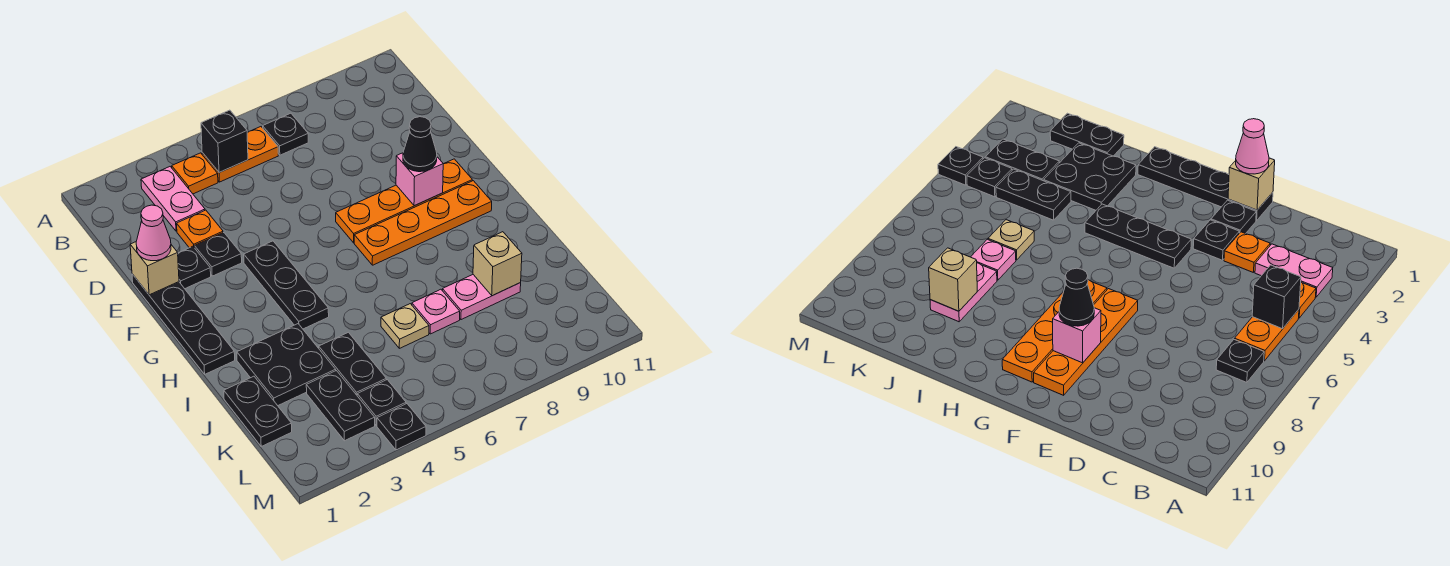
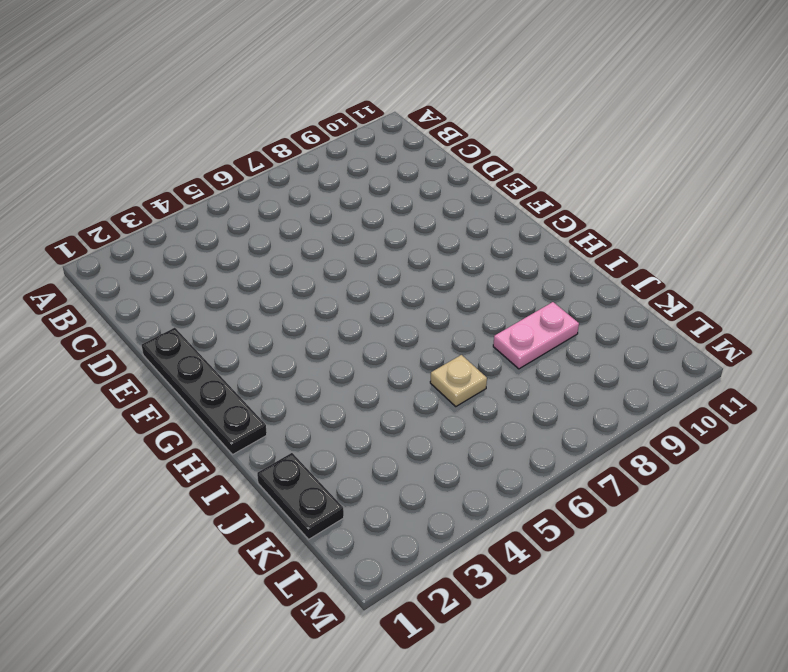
none -> pink 1x2 plate [141,167,205,231]
none -> orange 1x1 plate [172,153,218,194]
none -> orange 1x2 plate [202,127,278,182]

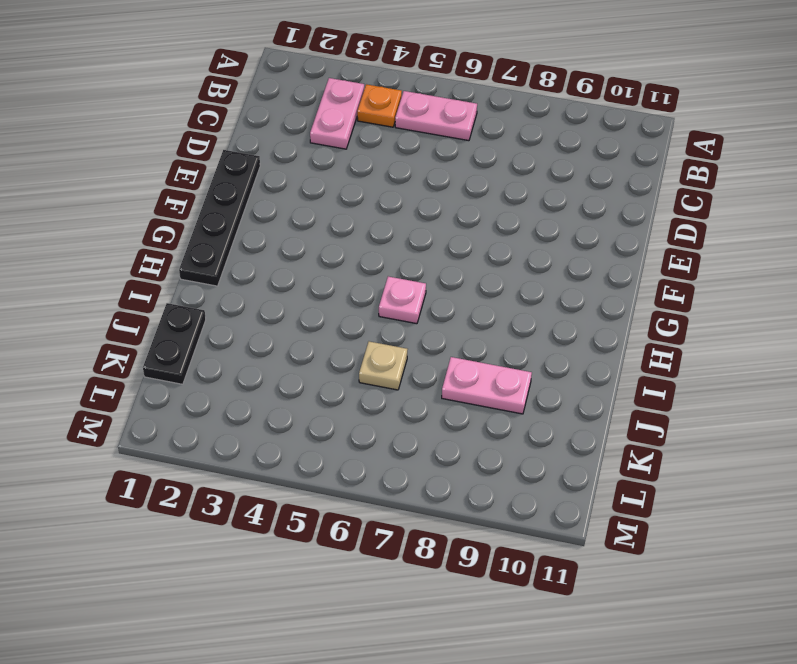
pink 1x2 plate [395,91,477,141] -> orange 1x2 plate [202,127,278,182]
pink 1x1 plate [379,276,426,324] -> pink 1x1 plate moved to [412,289,460,334]
none -> black 1x1 plate [263,113,308,155]
none -> orange 1x1 plate [177,210,223,248]
none -> black 1x1 plate [178,246,211,289]

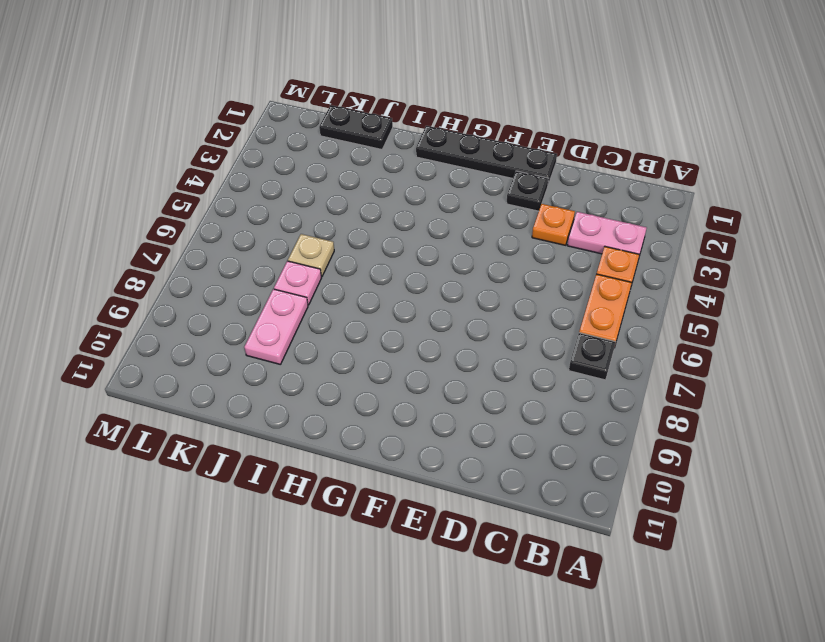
none -> black 1x1 plate [195,233,242,276]
none -> black 1x3 plate [244,241,329,329]
none -> orange 1x4 plate [336,159,472,243]

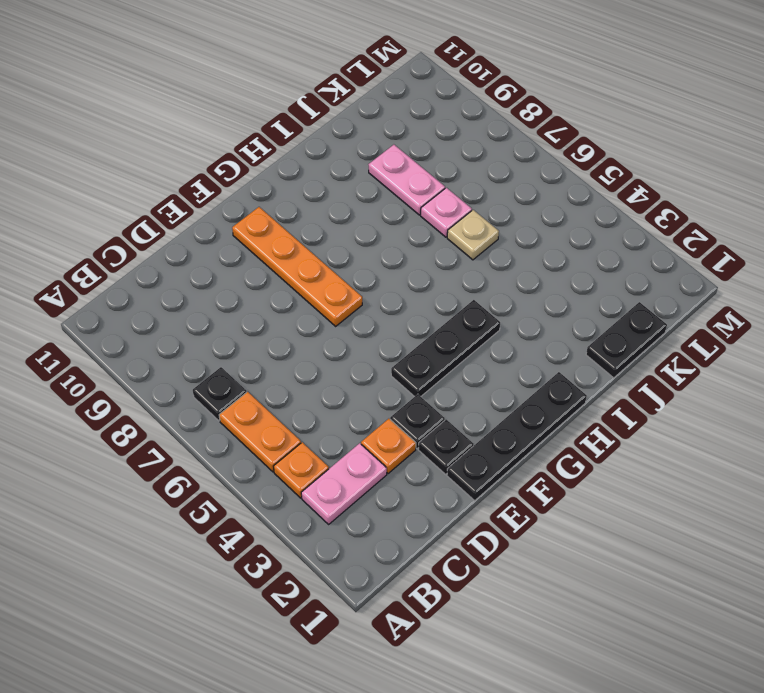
none -> orange 1x4 plate [354,181,492,265]
none -> black 2x2 plate [237,324,336,406]
none -> black 1x2 plate [319,332,386,395]

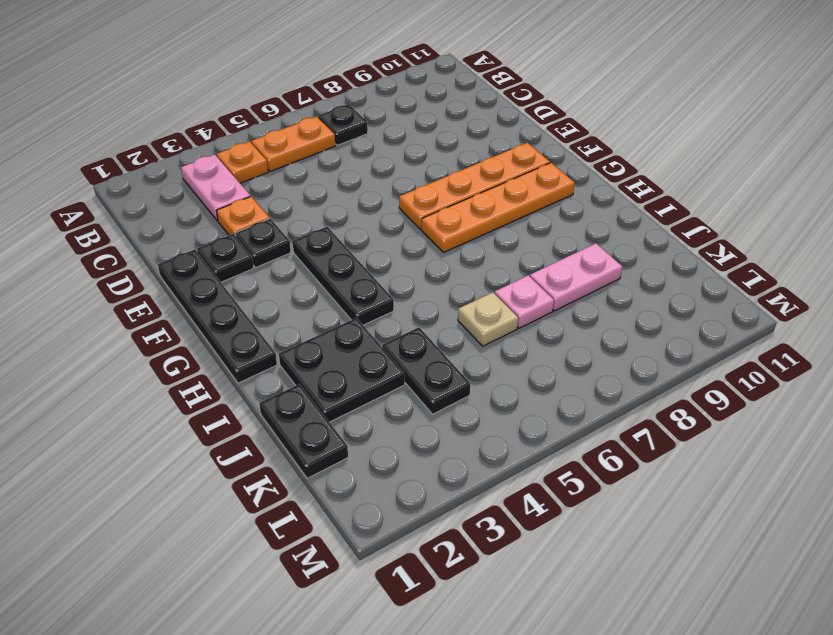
none -> black 1x2 plate [306,371,375,441]
none -> black 1x1 plate [357,380,406,426]
none -> black 1x1 plate [377,404,426,450]

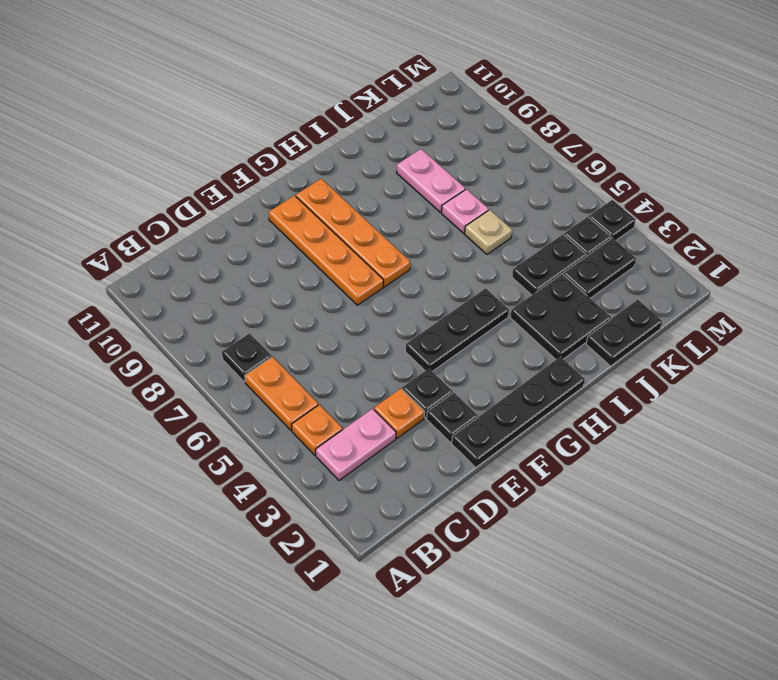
none -> black 1x1 brick [201,110,248,173]
none -> tan 1x1 brick [130,242,179,295]
none -> pink 1x1 brick [396,153,443,206]

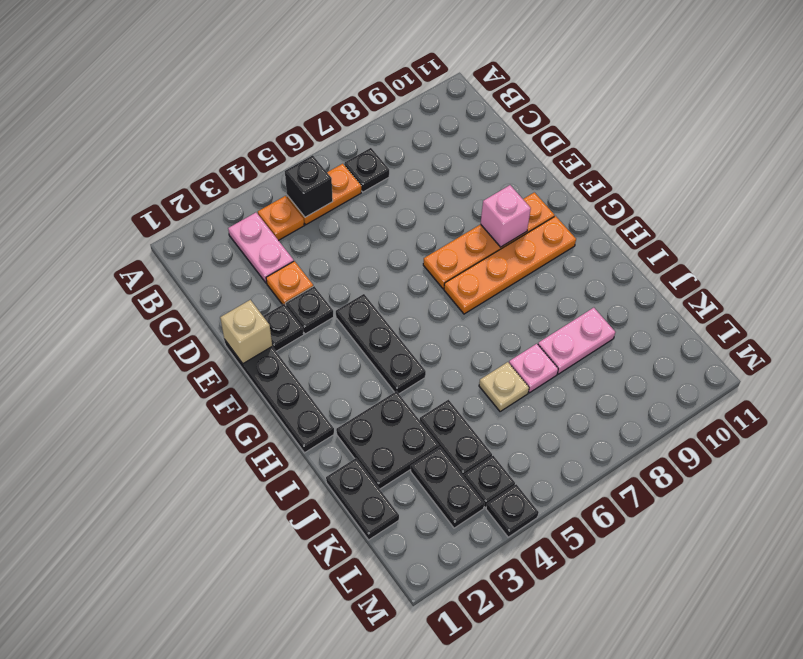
none -> tan 1x1 brick [473,232,522,296]
none -> pink 1x1 cone [136,205,171,261]
none -> black 1x1 cone [403,117,437,172]

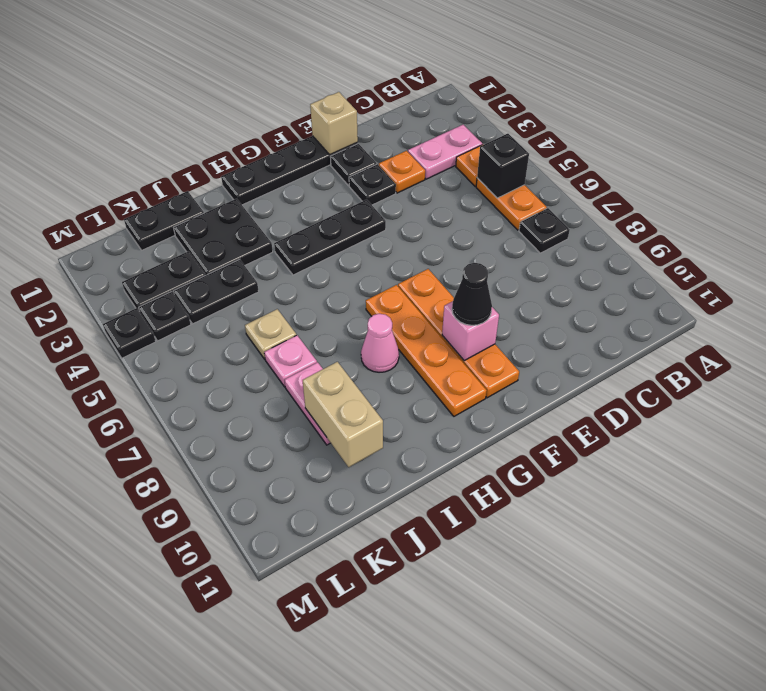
pink 1x1 cone [361,314,399,372] -> pink 1x1 cone moved to [136,205,171,261]
tan 1x2 brick [303,362,383,467] -> tan 1x1 brick [473,232,522,296]

